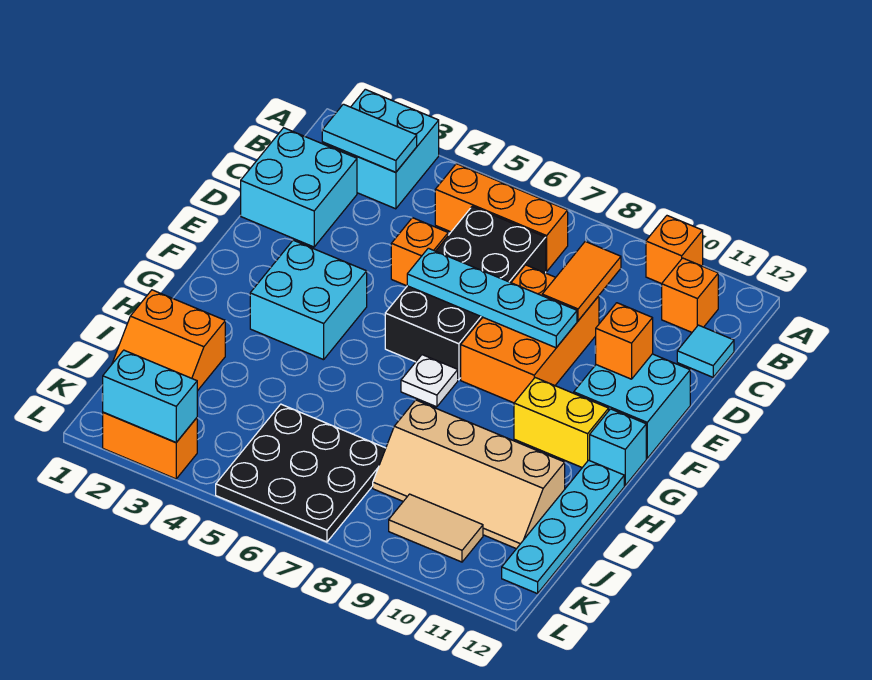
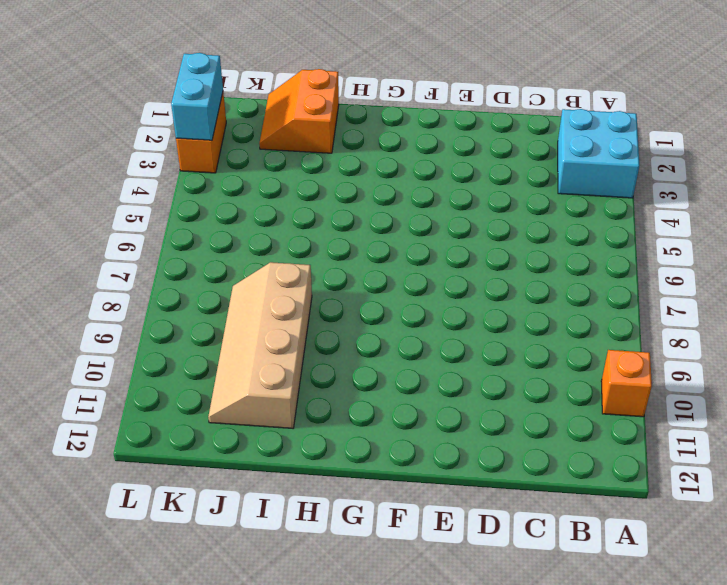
none -> orange 1x3 brick [435,164,568,272]
none -> orange 1x1 brick [662,258,718,332]
none -> cyan 2x2 brick [241,128,357,247]

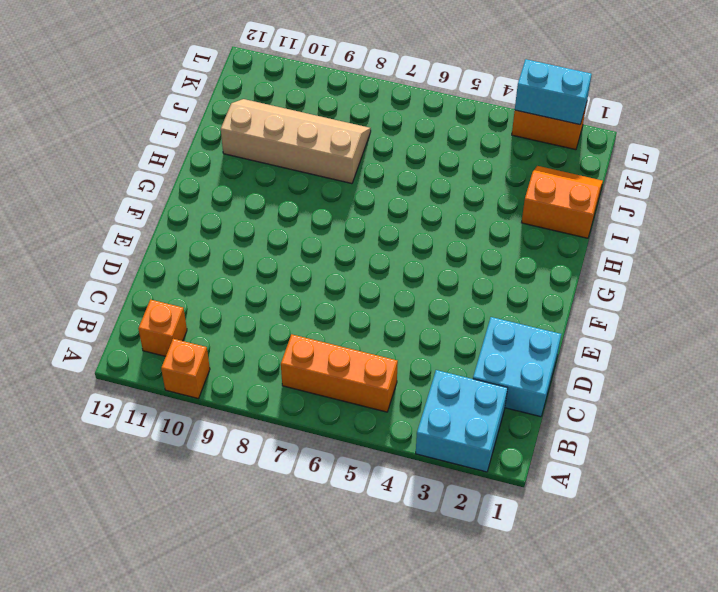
none -> black 2x4 brick [385,207,546,380]
none -> cyan 1x1 tile [677,325,734,377]
none -> orange 1x1 brick [391,218,448,286]

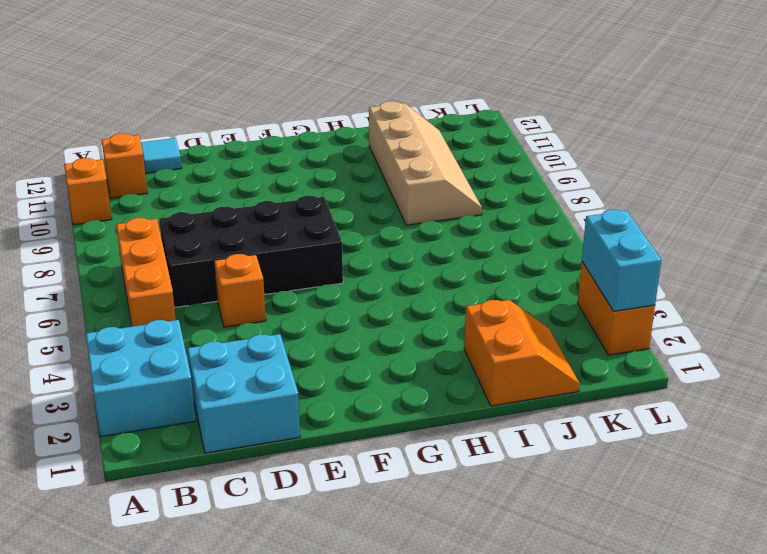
none -> orange 2x3 brick [461,265,599,403]
none -> cyan 2x2 brick [574,354,690,458]
none -> cyan 2x2 brick [250,240,367,360]

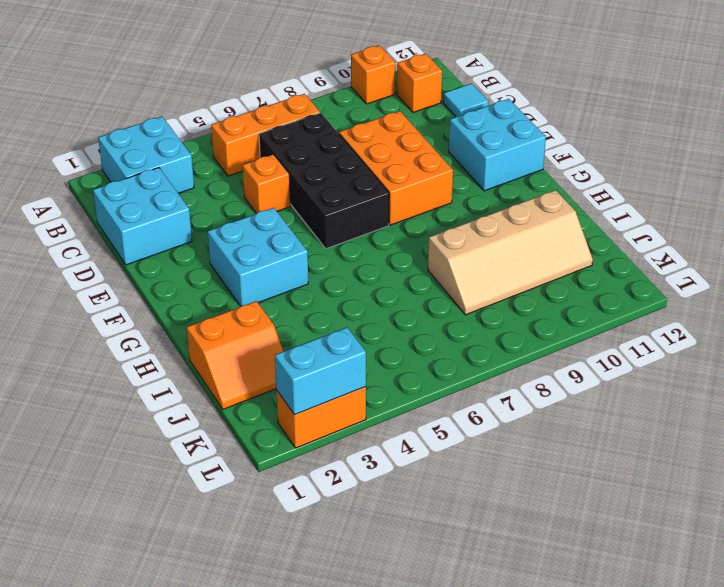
none -> white 1x1 plate [401,355,458,407]
none -> yellow 1x2 brick [514,378,609,468]
none -> cyan 1x1 brick [590,409,646,485]

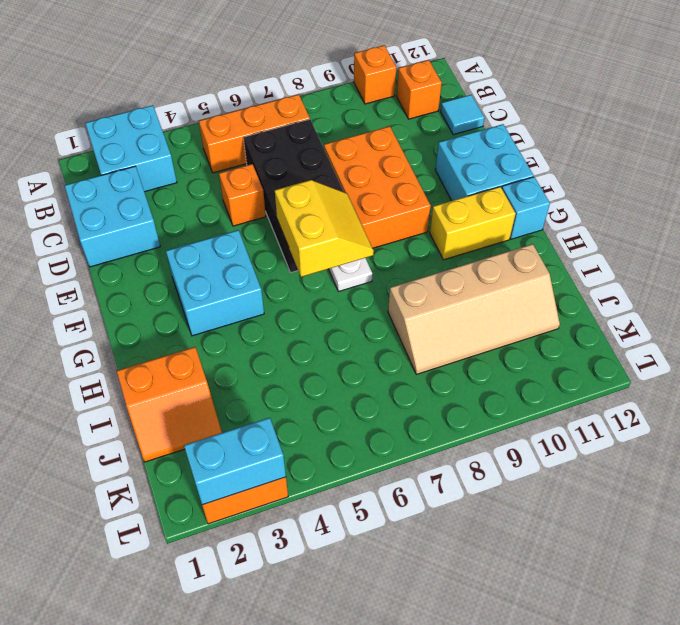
yellow 2x2 slope [275,180,374,277] -> none
none -> cyan 1x4 plate [502,460,624,594]
none -> black 3x3 plate [216,404,386,542]
none -> tan 1x2 tile [389,494,483,562]

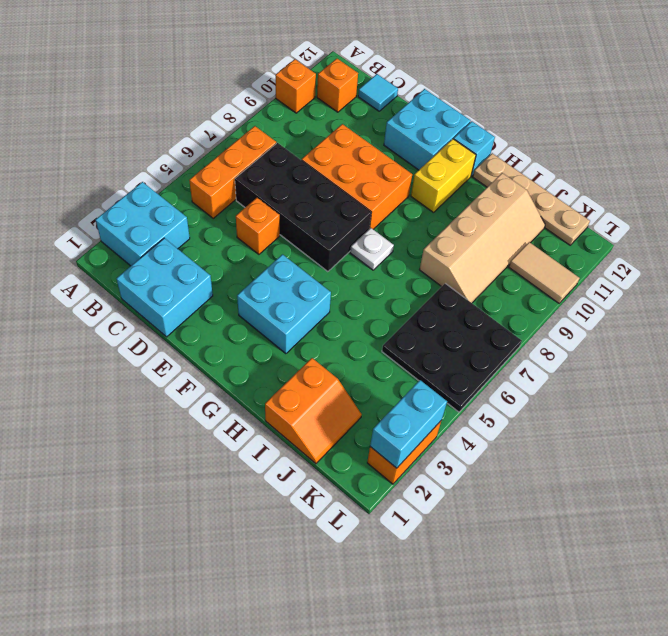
tan 1x4 plate [473,153,590,245] -> cyan 1x4 plate [502,460,624,594]
tan 1x2 tile [509,242,579,303] -> tan 1x2 tile turned to [389,494,483,562]
none -> cyan 1x2 tile [322,104,417,172]
none -> orange 1x2 tile [542,242,621,321]
none -> cyan 1x4 plate [407,248,577,348]

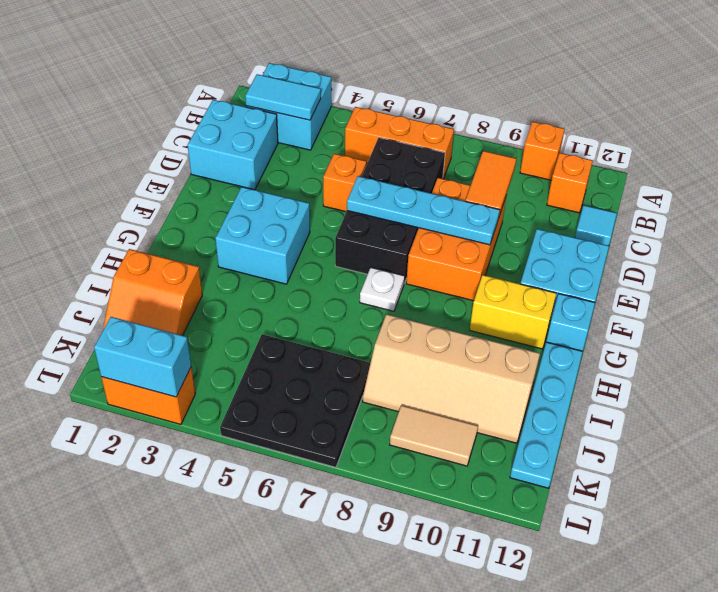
none -> orange 1x1 brick [595,303,653,379]

